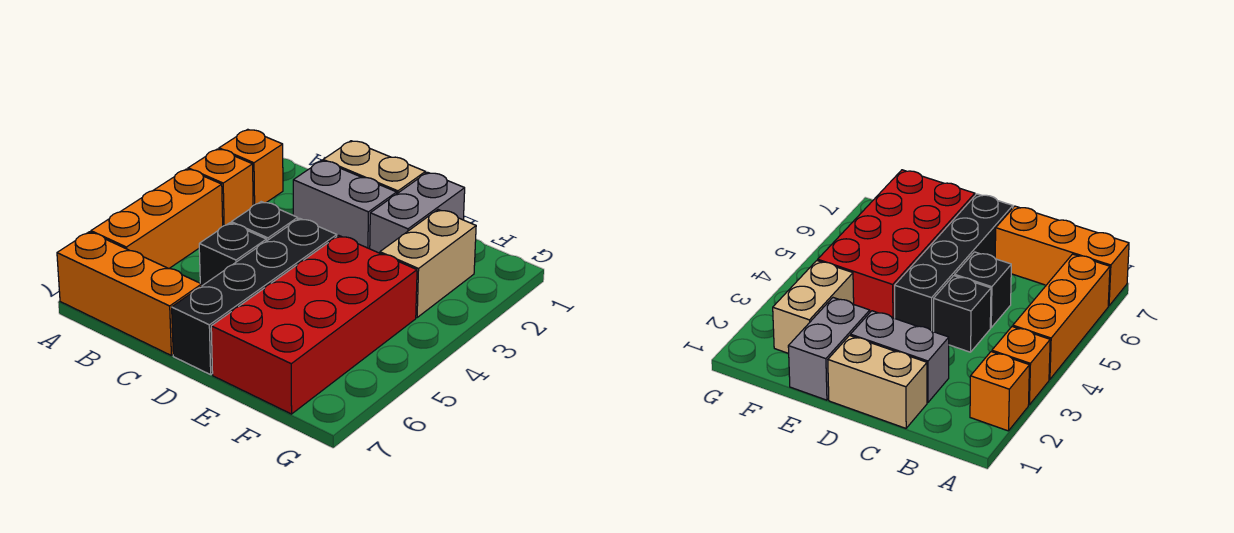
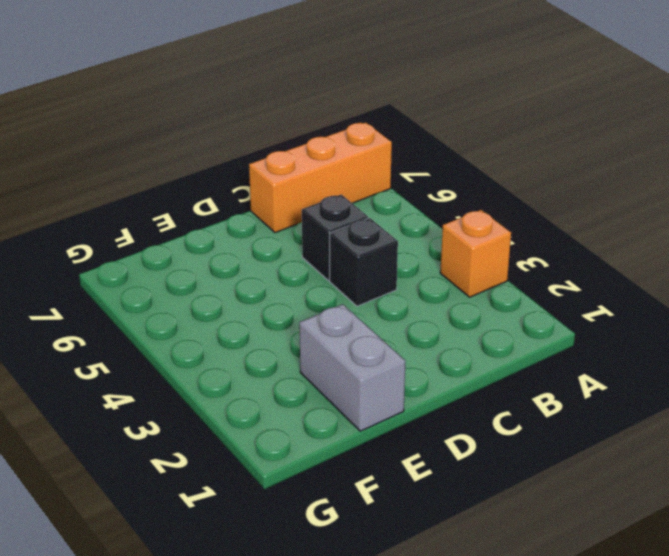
none -> orange 1x1 brick [219,129,283,205]
none -> orange 1x3 brick [91,169,223,269]
none -> tan 1x2 brick [323,141,425,193]

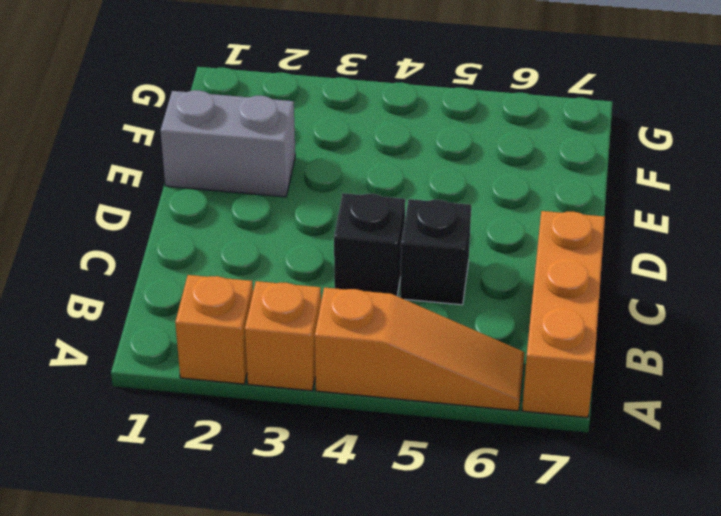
orange 1x3 slope [315,288,525,411] -> orange 1x3 brick [91,169,223,269]
none -> tan 1x2 brick [323,141,425,193]
none -> grey 1x2 brick [293,161,397,249]
none -> black 1x4 brick [172,218,337,375]

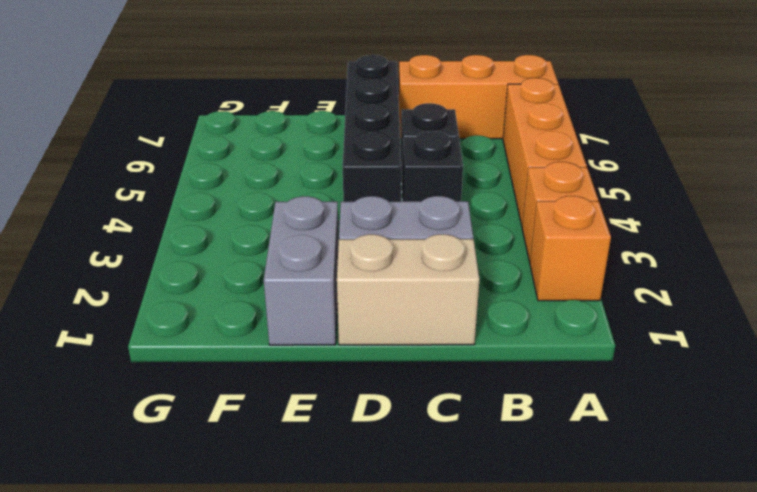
none -> red 2x4 brick [211,235,417,414]
none -> tan 1x2 brick [380,210,476,317]

